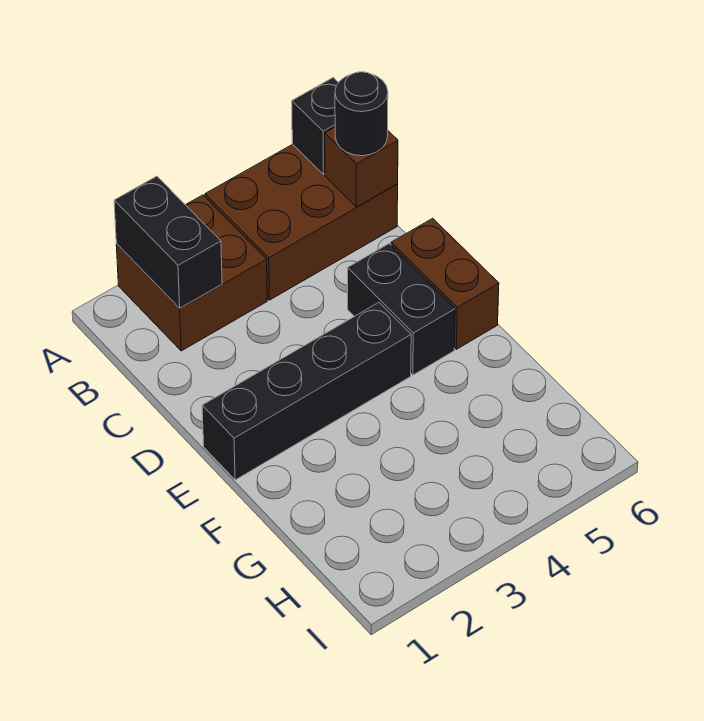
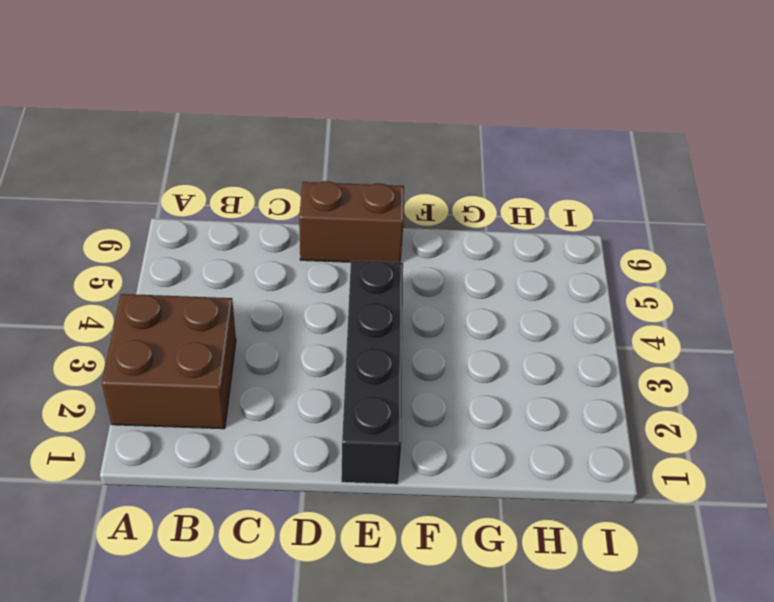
none -> brown 2x3 brick [205,144,398,300]
none -> black 1x2 brick [348,244,455,375]

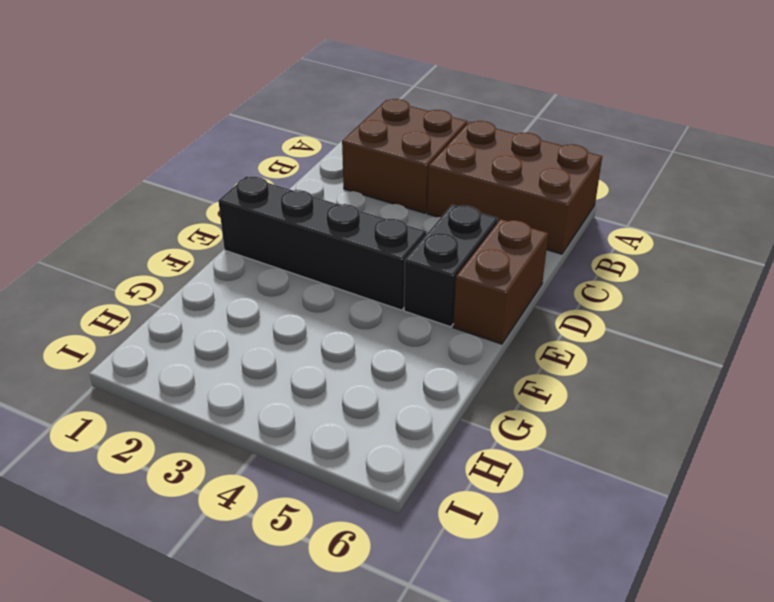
none -> black 1x2 brick [114,176,222,308]
none -> black 1x1 brick [292,78,339,174]

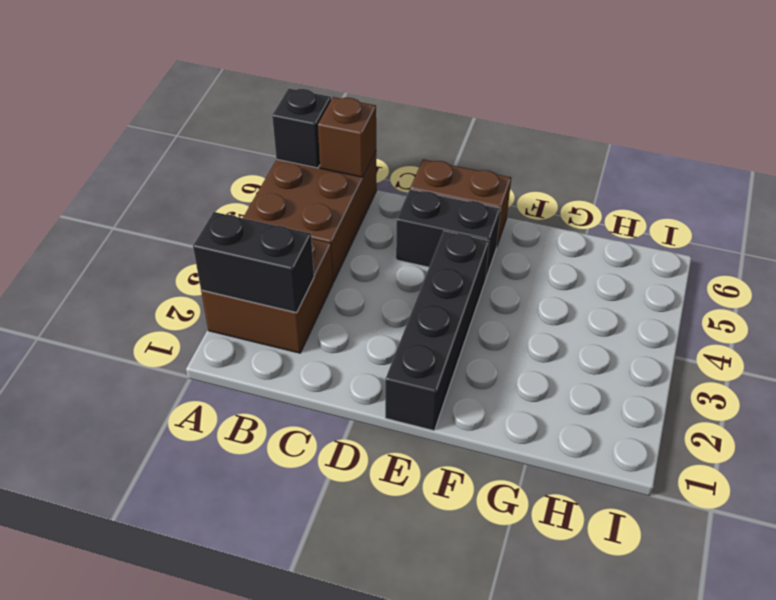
none -> black 1x1 round brick [335,72,388,156]

